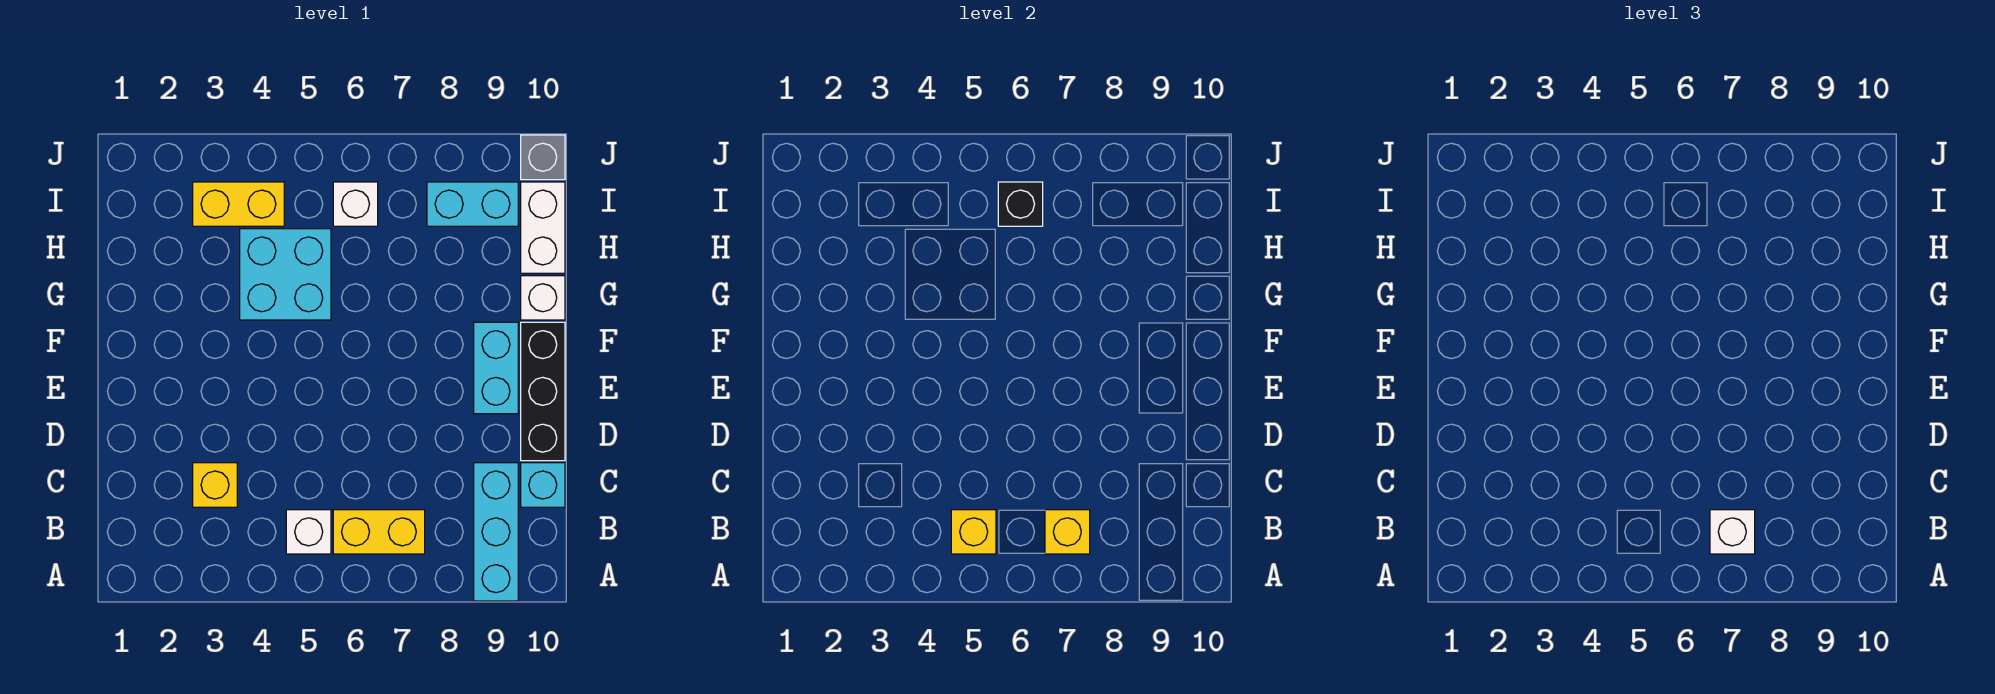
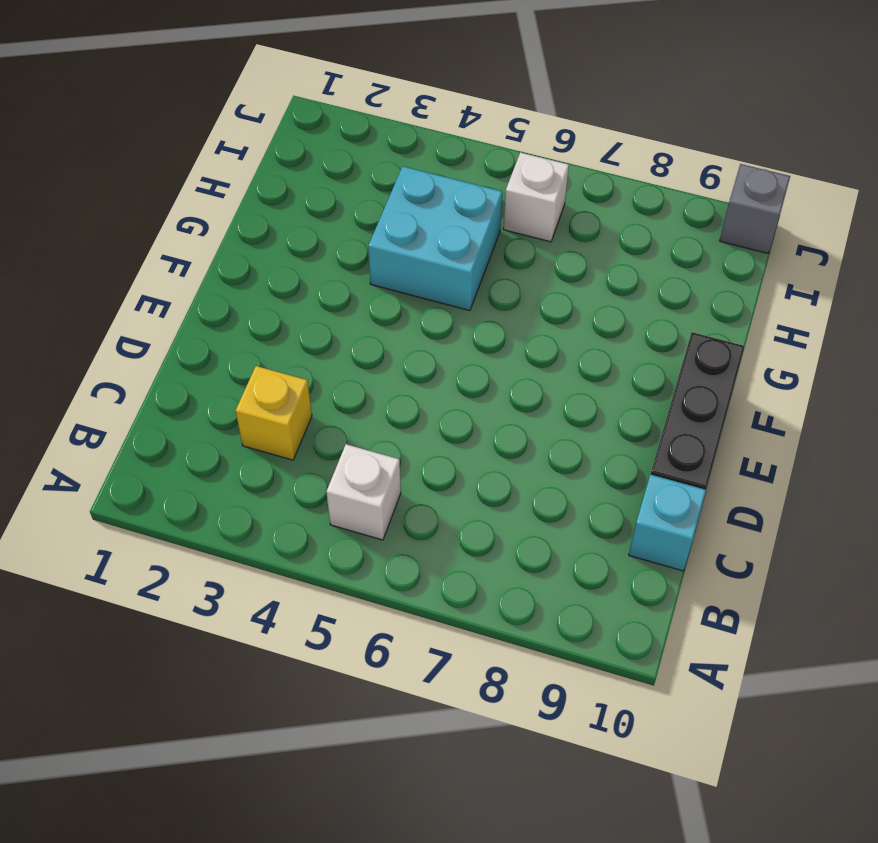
none -> cyan 1x3 brick [474,463,518,601]
none -> yellow 1x2 brick [333,510,425,554]
none -> cyan 1x2 brick [474,322,518,414]

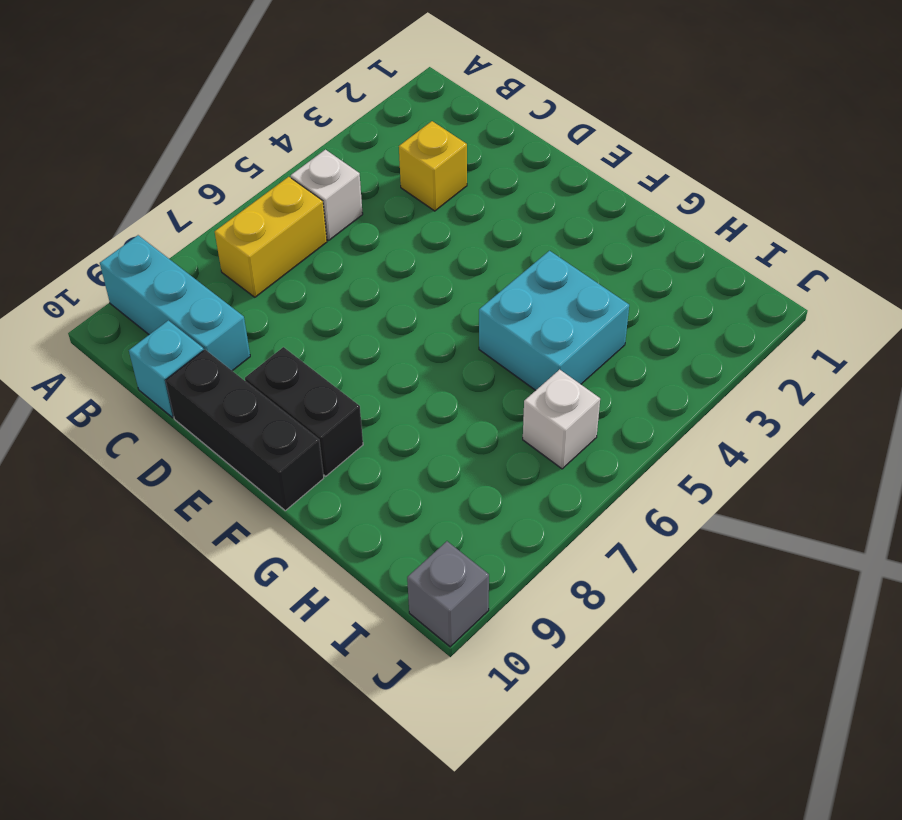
black 1x2 brick [245,347,363,476] -> cyan 1x2 brick [474,322,518,414]
none -> white 1x1 brick [521,276,565,320]
none -> white 1x2 brick [521,182,565,273]
none -> yellow 1x2 brick [193,182,284,226]

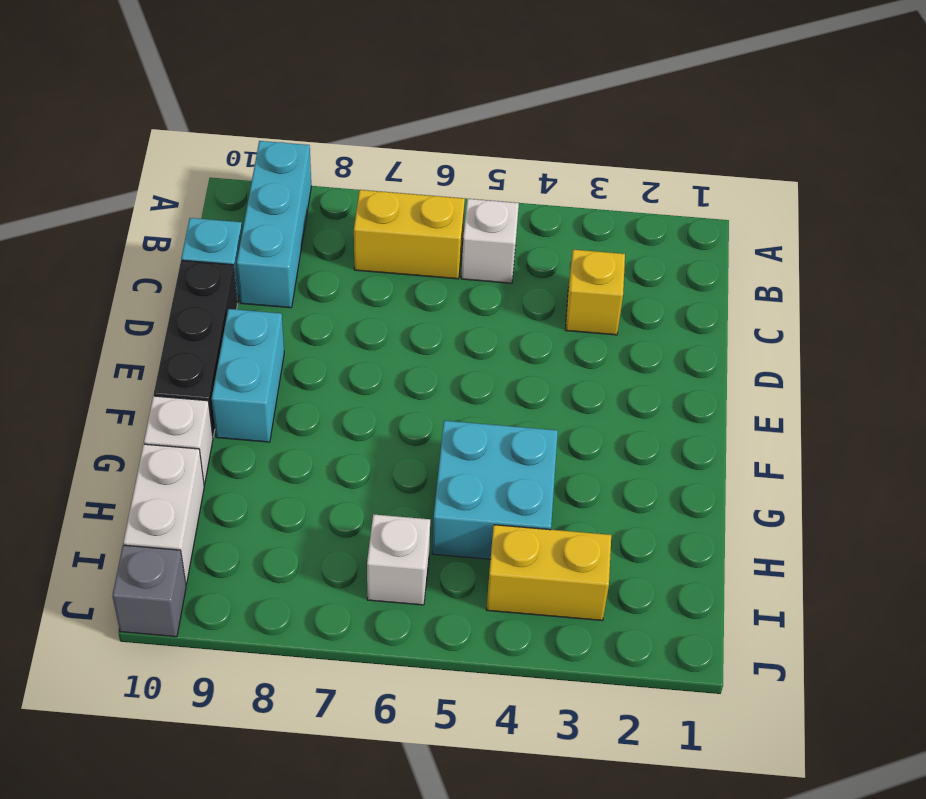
none -> cyan 1x2 brick [427,182,518,226]
none -> yellow 1x1 brick [951,510,996,554]
none -> yellow 1x1 brick [1045,510,1090,554]

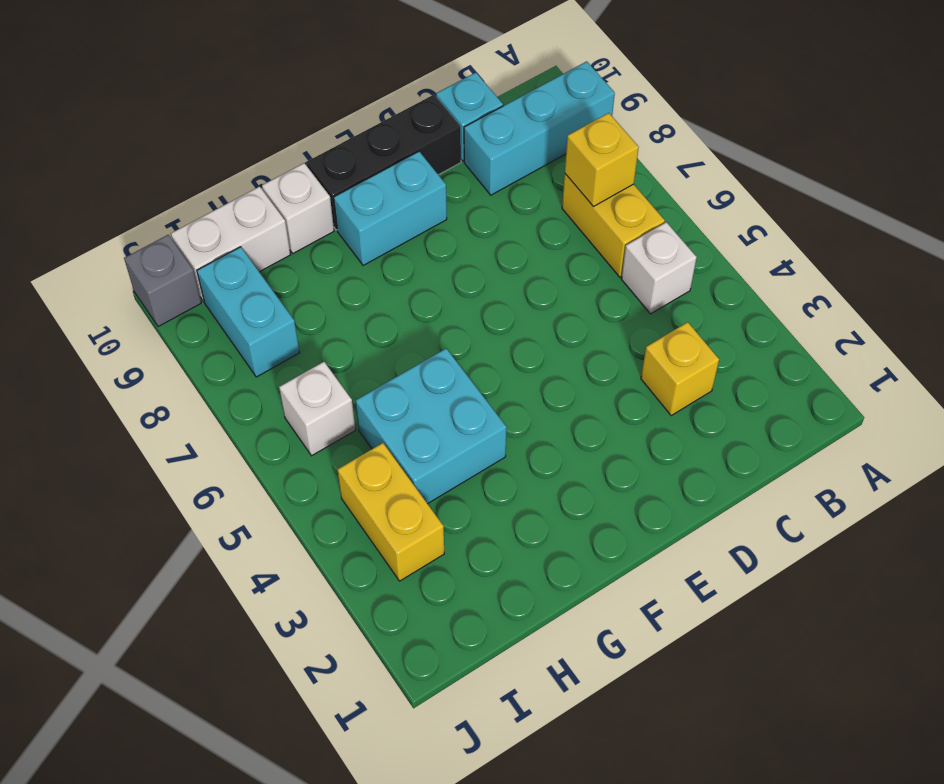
none -> yellow 1x1 brick [951,510,996,554]
none -> black 1x1 brick [998,182,1043,226]
none -> white 1x1 brick [1710,510,1755,554]

